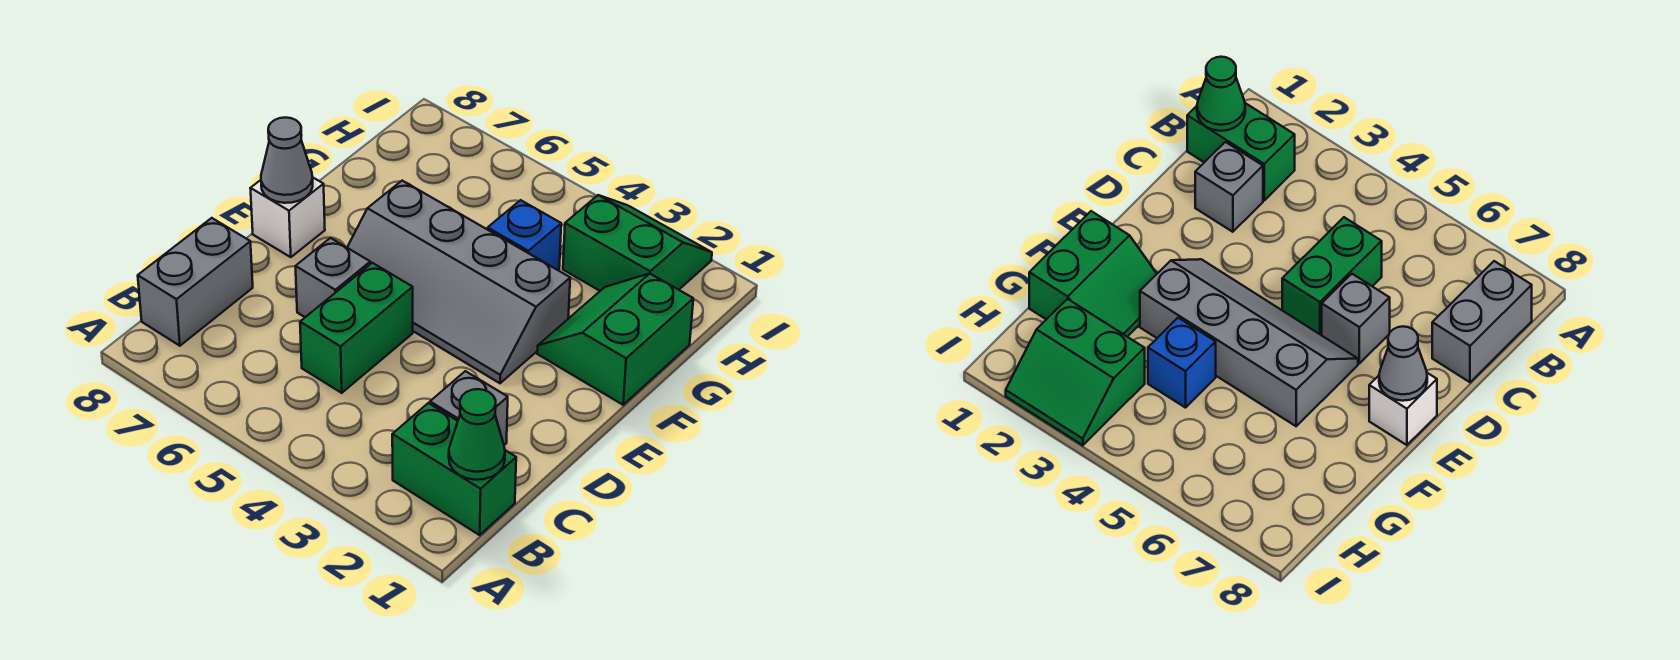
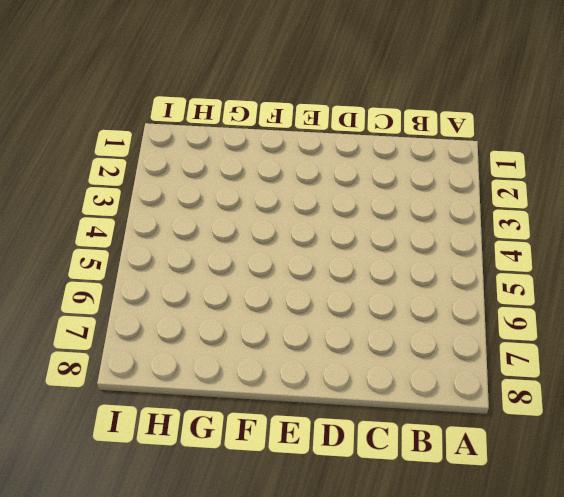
none -> green 1x2 brick [392,403,516,535]
none -> grey 1x2 brick [138,218,253,346]
none -> grey 1x1 brick [430,371,508,445]

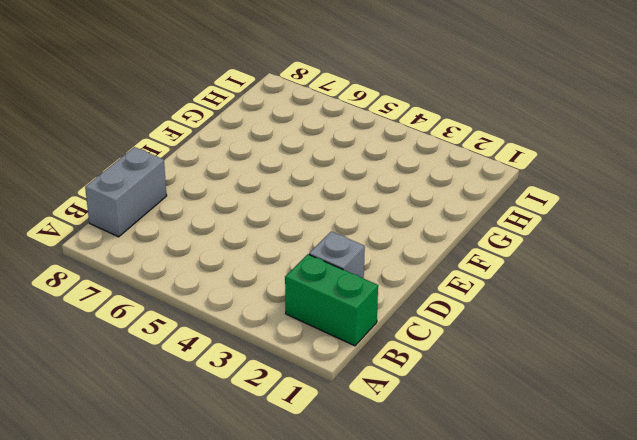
none -> green 1x2 brick [300,263,413,393]
none -> grey 1x1 brick [295,238,370,317]
none -> grey 2x4 slope [347,181,570,383]

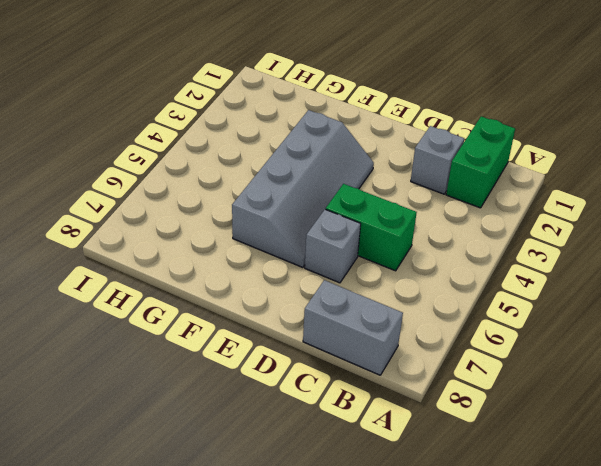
none -> white 1x1 brick [250,177,325,257]
none -> green 2x2 slope [537,274,693,405]
none -> blue 1x1 brick [488,200,561,271]

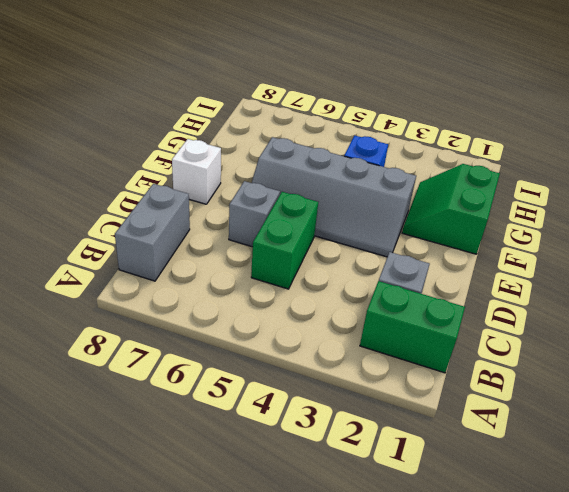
none -> green 2x2 slope [563,195,712,291]
none -> green 1x1 cone [449,389,505,480]
none -> grey 1x1 cone [261,117,313,203]

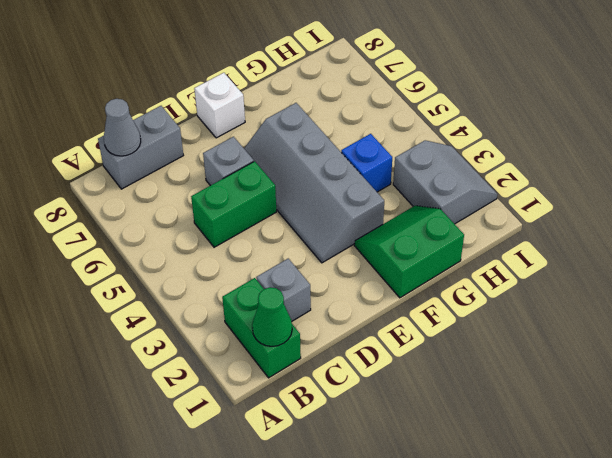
grey 1x1 cone [104,99,141,156] -> grey 1x1 cone moved to [261,117,313,203]
grey 2x2 slope [393,140,497,224] -> green 2x2 slope [563,195,712,291]

